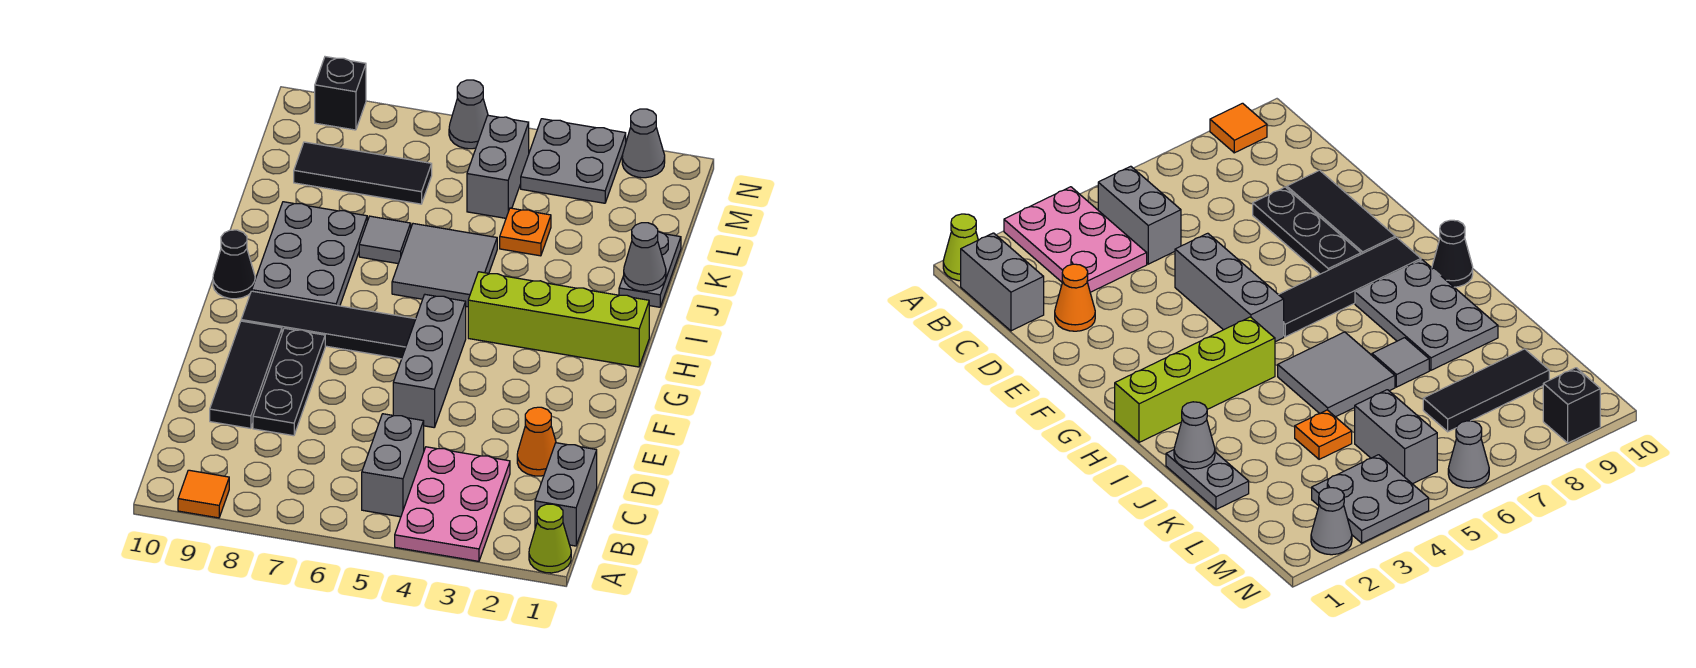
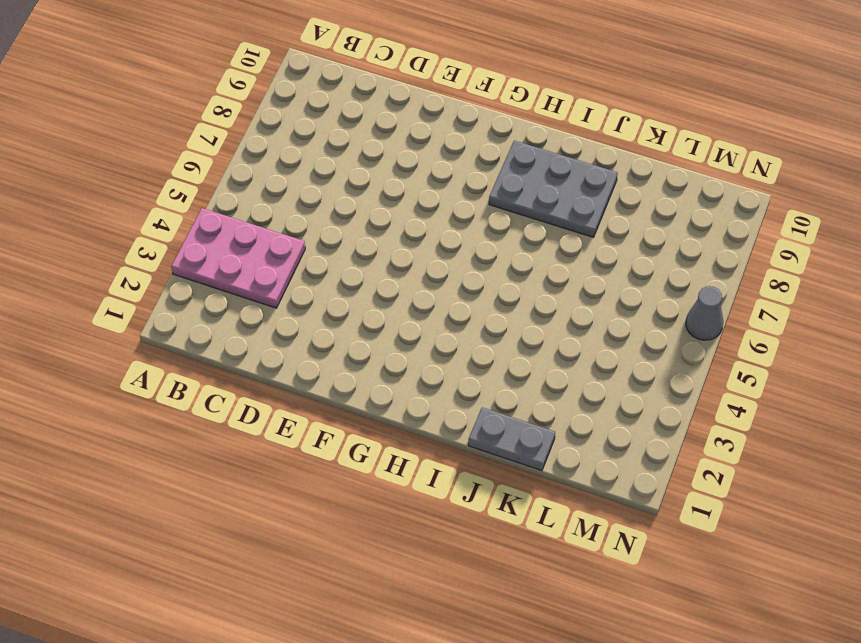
none -> lime 1x1 cone [529,504,571,573]
none -> orange 1x1 tile [178,470,229,518]
none -> grey 1x2 brick [535,443,597,546]

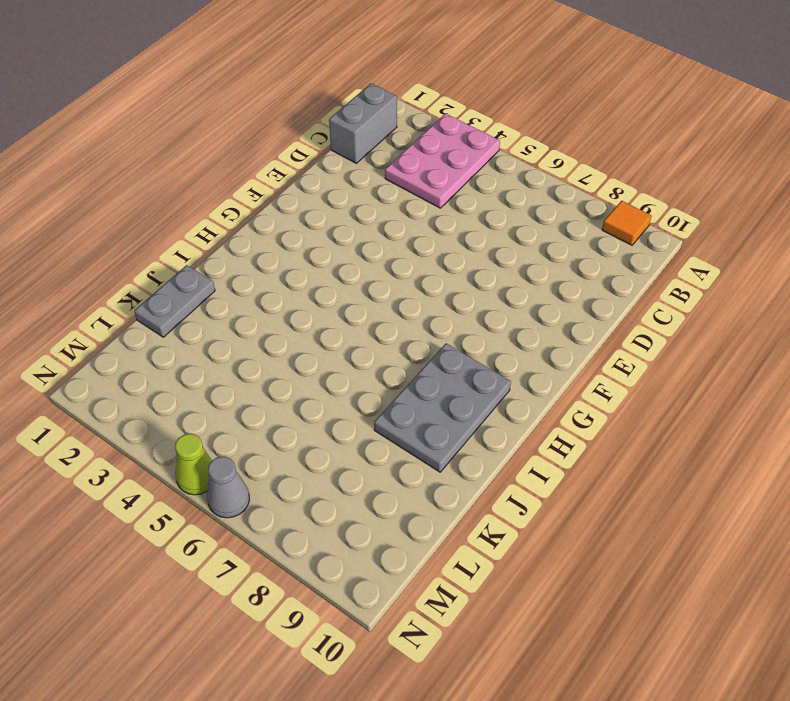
lime 1x1 cone [175,434,212,495] -> lime 1x1 cone moved to [529,504,571,573]
none -> grey 1x2 brick [362,414,424,517]
none -> orange 1x1 cone [517,407,556,476]
none -> black 1x3 plate [253,328,325,436]

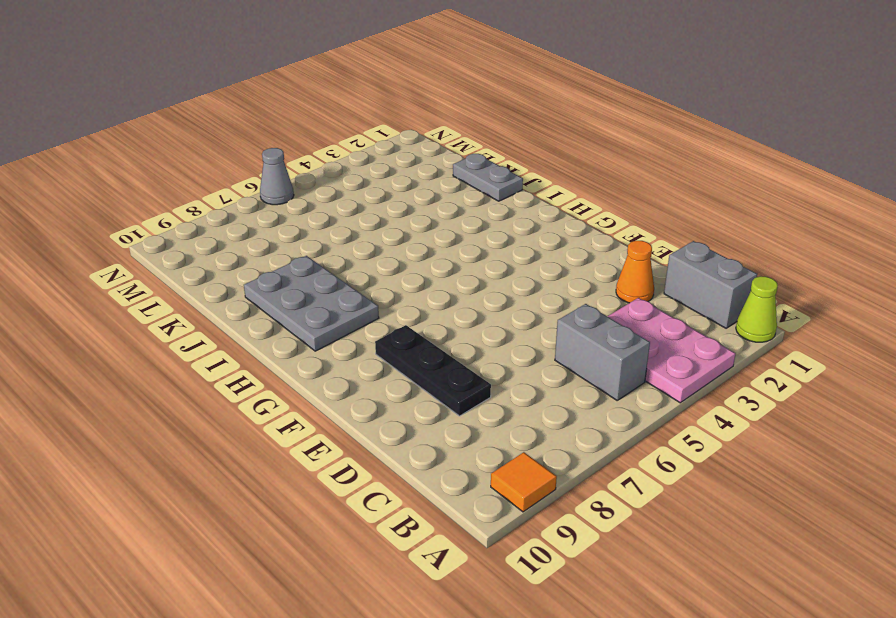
none -> black 1x3 tile [210,321,282,428]
none -> grey 1x3 brick [393,295,466,427]
none -> black 1x4 tile [241,291,416,359]

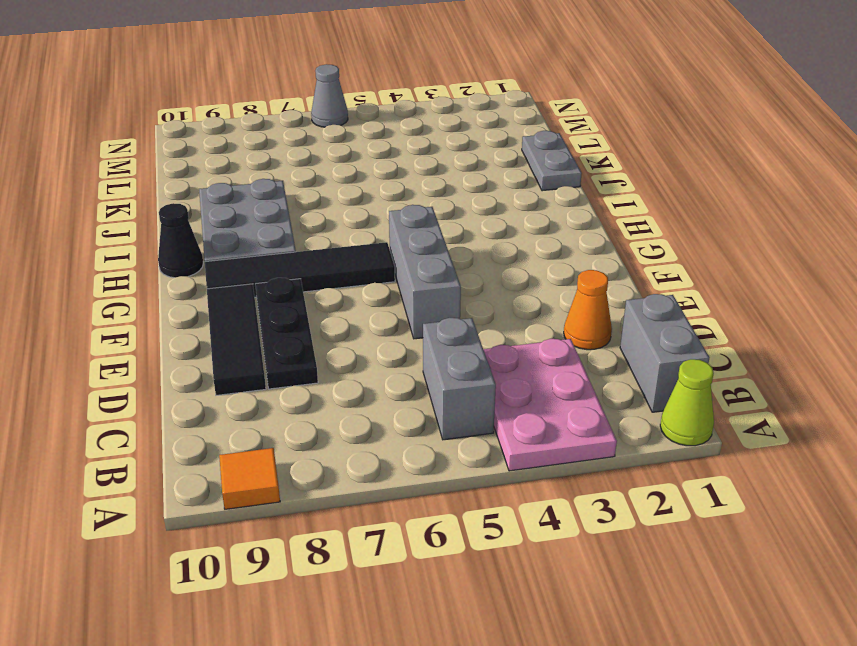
none -> lime 1x4 brick [468,272,649,367]
none -> grey 2x2 tile [392,224,497,307]
none -> grey 1x1 tile [359,216,411,264]

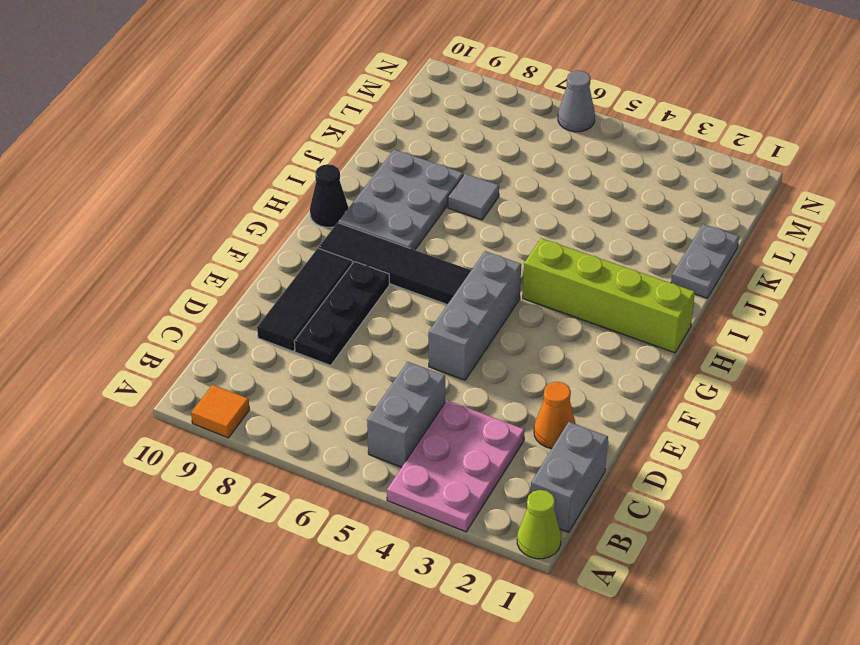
none -> grey 2x2 tile [392,224,497,307]
none -> orange 1x1 plate [500,208,551,256]
none -> grey 1x2 brick [467,115,529,218]

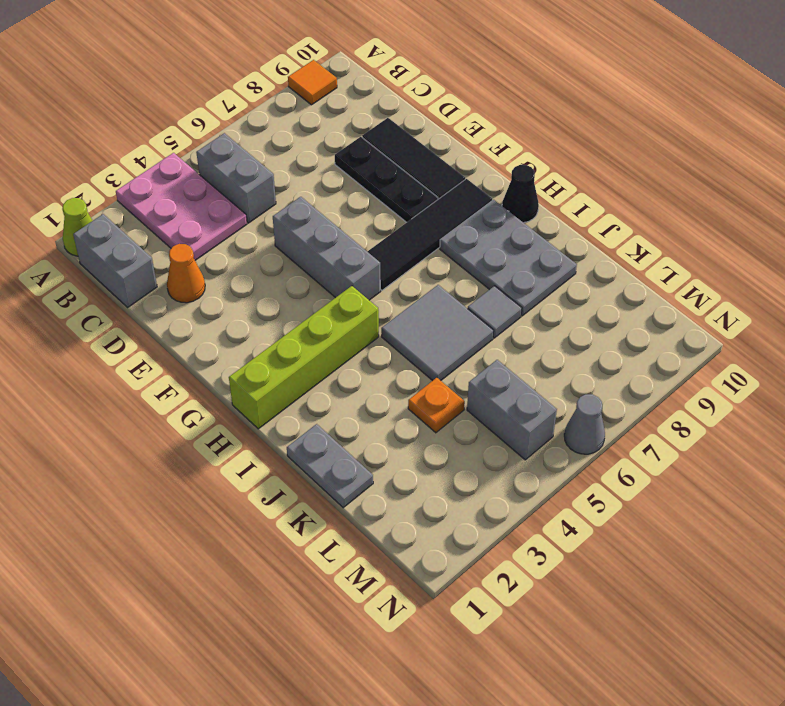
none -> black 1x3 tile [294,142,432,204]
none -> grey 2x2 plate [521,119,626,203]
none -> grey 1x1 cone [622,109,665,178]

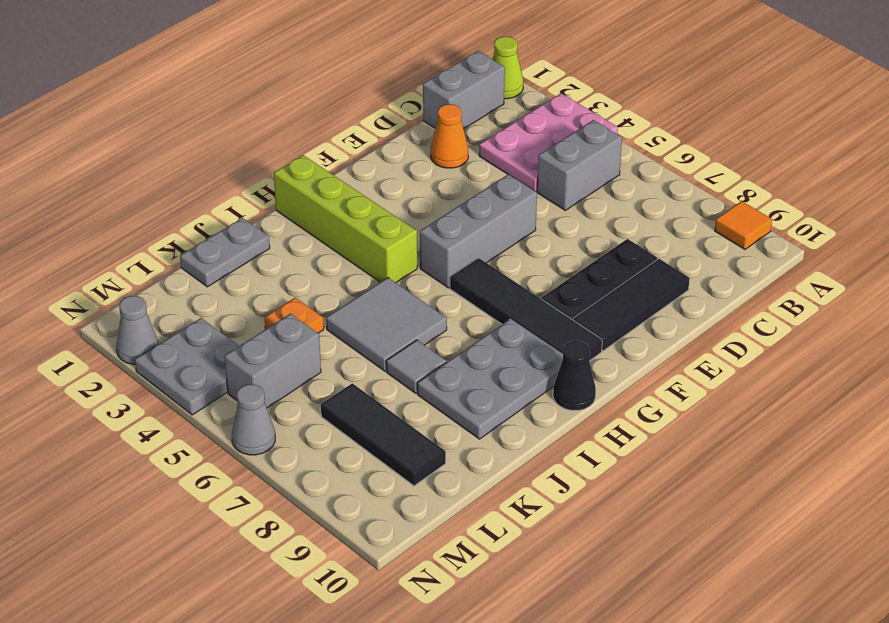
none -> black 1x1 brick [315,57,366,130]
none -> grey 1x1 cone [624,223,666,291]

